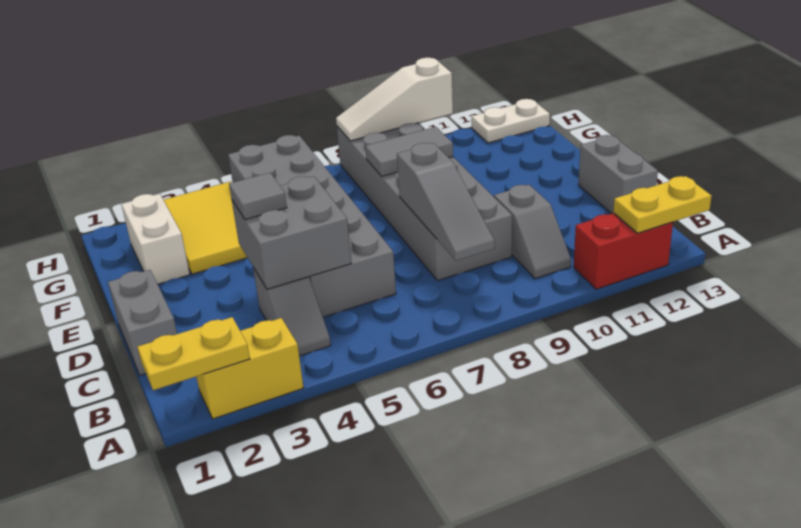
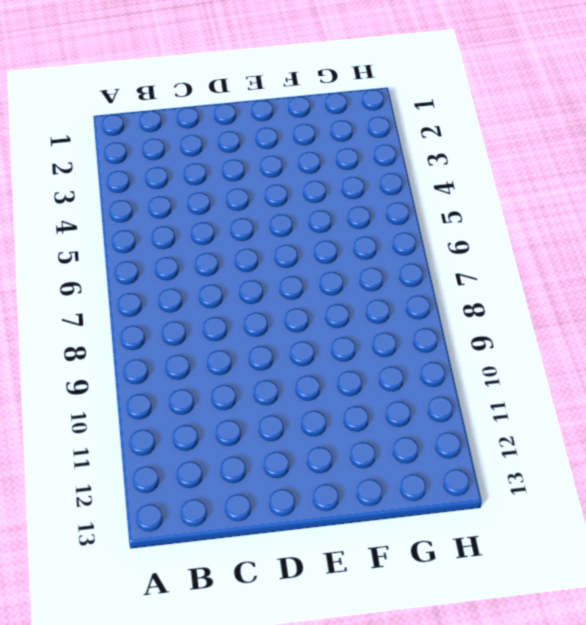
none -> yellow 1x2 brick [196,318,304,419]
none -> red 1x2 brick [574,213,673,289]
none -> grey 1x2 slope [253,268,331,356]

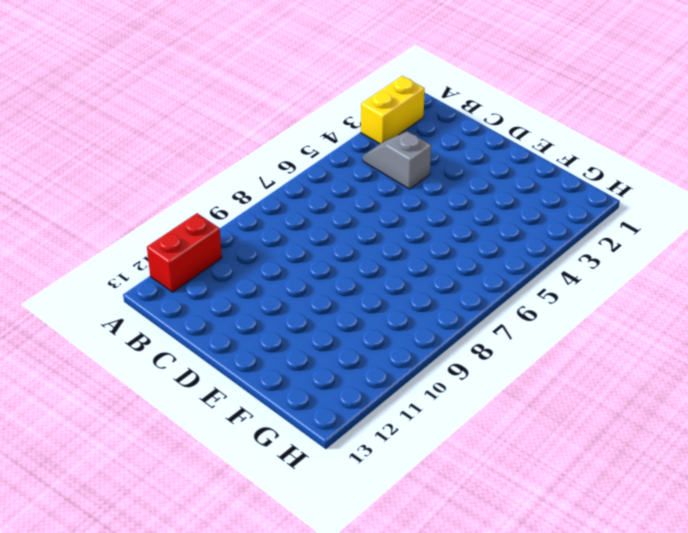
none -> grey 1x2 slope [494,185,571,279]
none -> grey 1x2 brick [108,270,177,375]
none -> grey 2x6 brick [228,135,396,317]

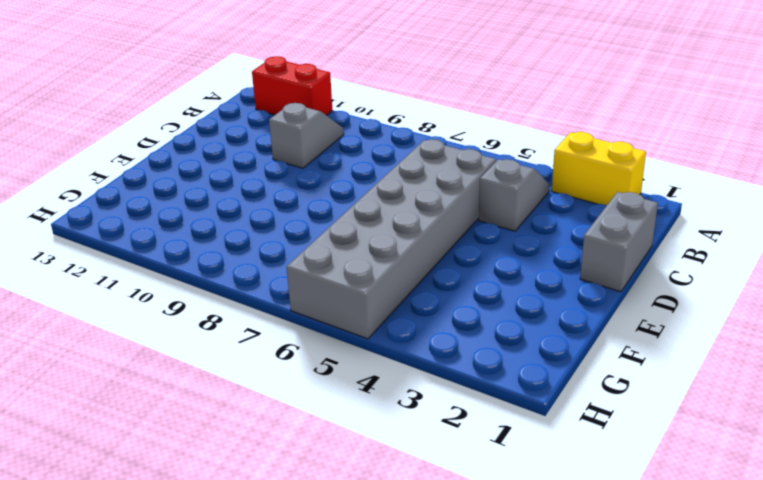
none -> grey 2x6 brick [337,123,512,281]
none -> grey 1x2 brick [578,135,658,214]
none -> white 1x2 brick [122,194,190,284]

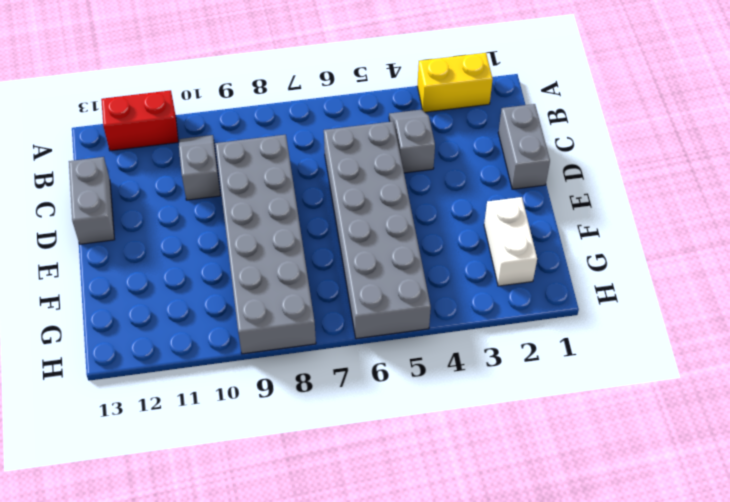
none -> yellow 2x3 tile [164,182,248,274]
none -> white 1x2 plate [472,99,550,143]
none -> yellow 1x2 plate [138,317,250,390]

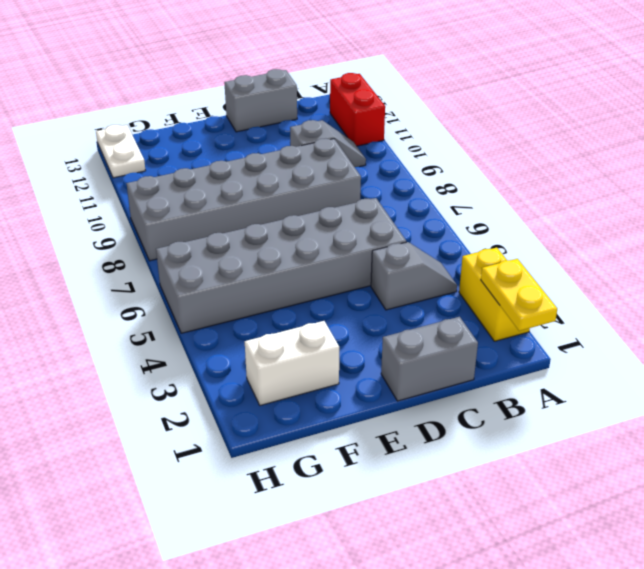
none -> yellow 2x3 tile [164,182,248,274]
none -> yellow 1x2 plate [613,176,711,233]
none -> grey 1x3 slope [397,143,495,261]

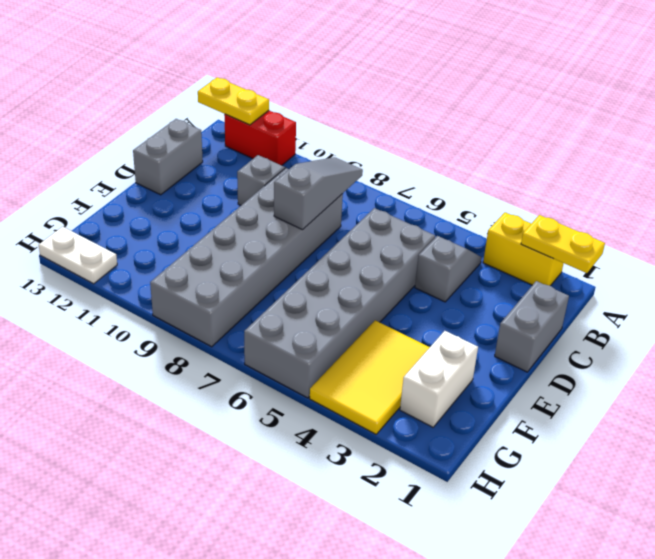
none -> grey 2x2 brick [232,176,351,289]
none -> grey 1x2 tile [365,127,453,176]
none -> white 1x3 slope [336,58,453,141]

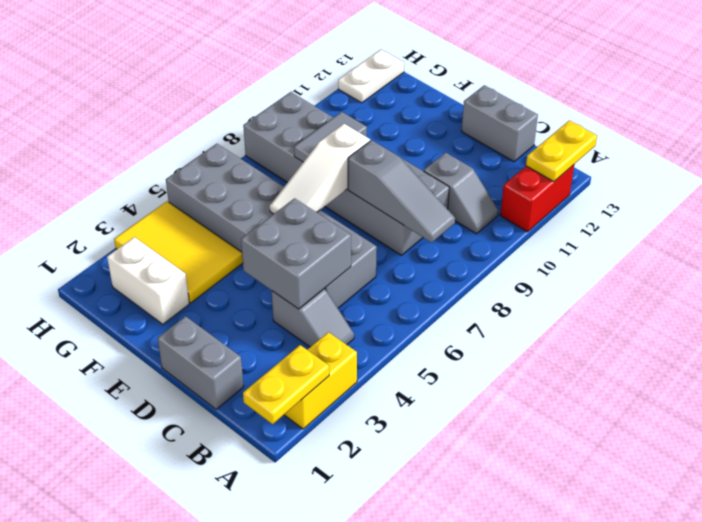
white 1x3 slope [270,124,370,214] -> white 1x3 slope moved to [336,58,453,141]
none -> grey 1x1 tile [229,173,287,220]

